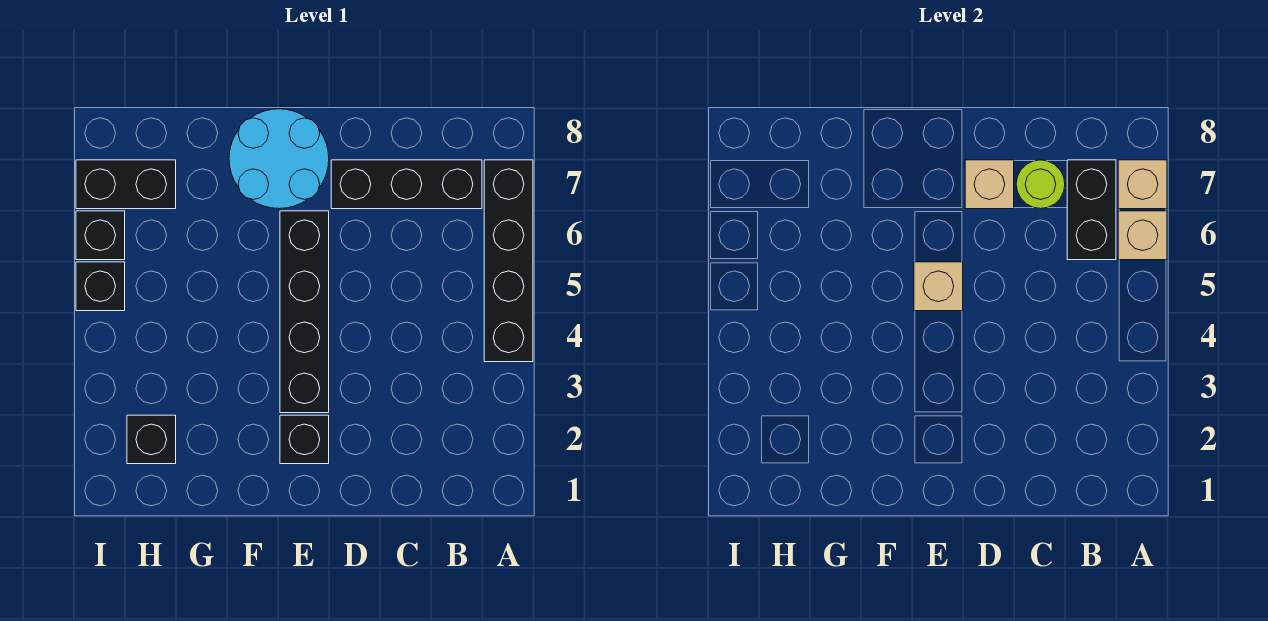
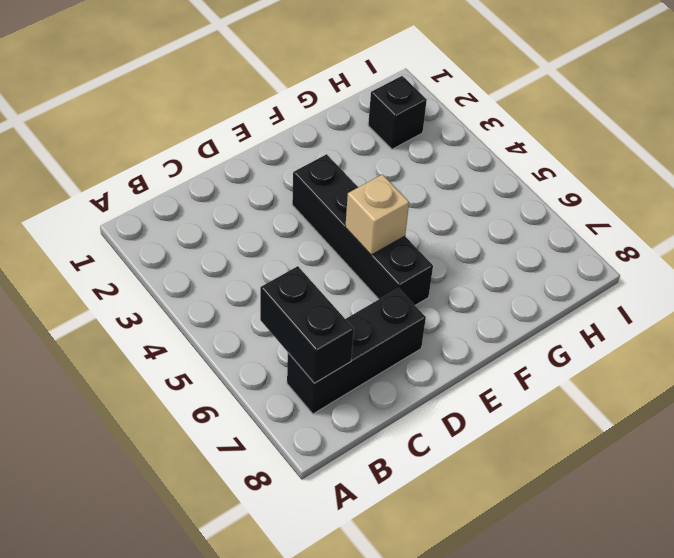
none -> black 1x4 brick [484,160,533,362]
none -> black 1x1 brick [280,415,329,464]
none -> cyan 2x2 round brick [229,109,329,209]

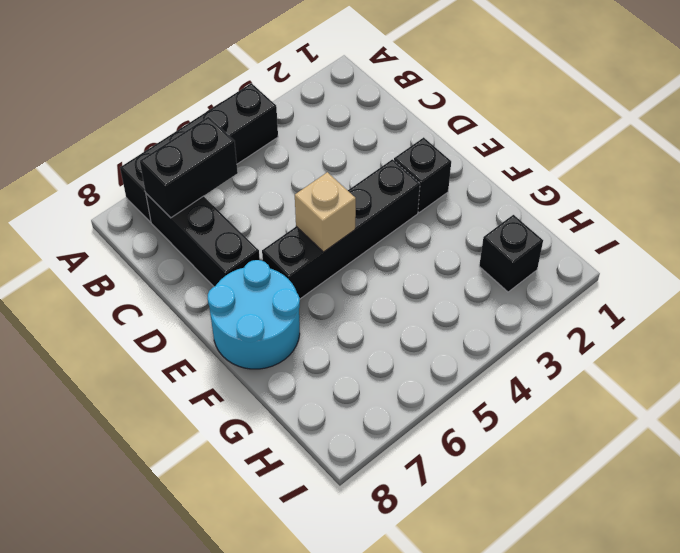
none -> black 1x2 brick [76,160,176,209]
none -> black 1x1 brick [76,262,125,311]
none -> black 1x1 brick [76,211,125,260]

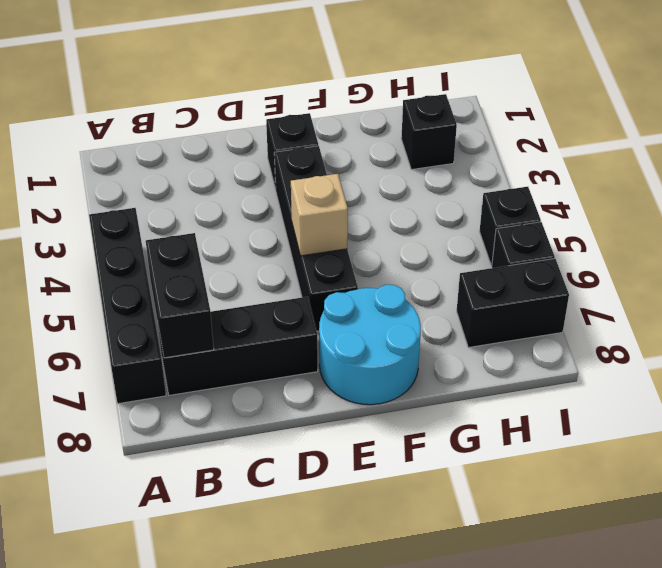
none -> tan 1x1 brick [1118,211,1167,260]
none -> tan 1x1 brick [1118,160,1167,209]
none -> lime 1x1 round brick [1016,160,1065,209]

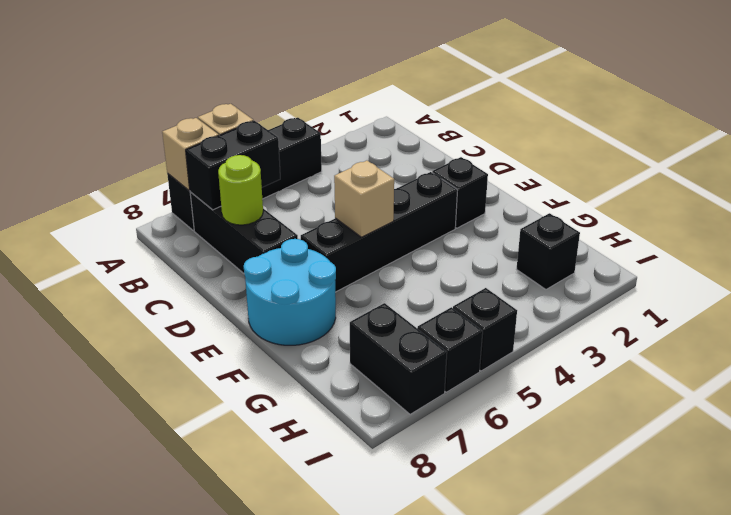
none -> tan 1x1 brick [965,160,1014,209]

